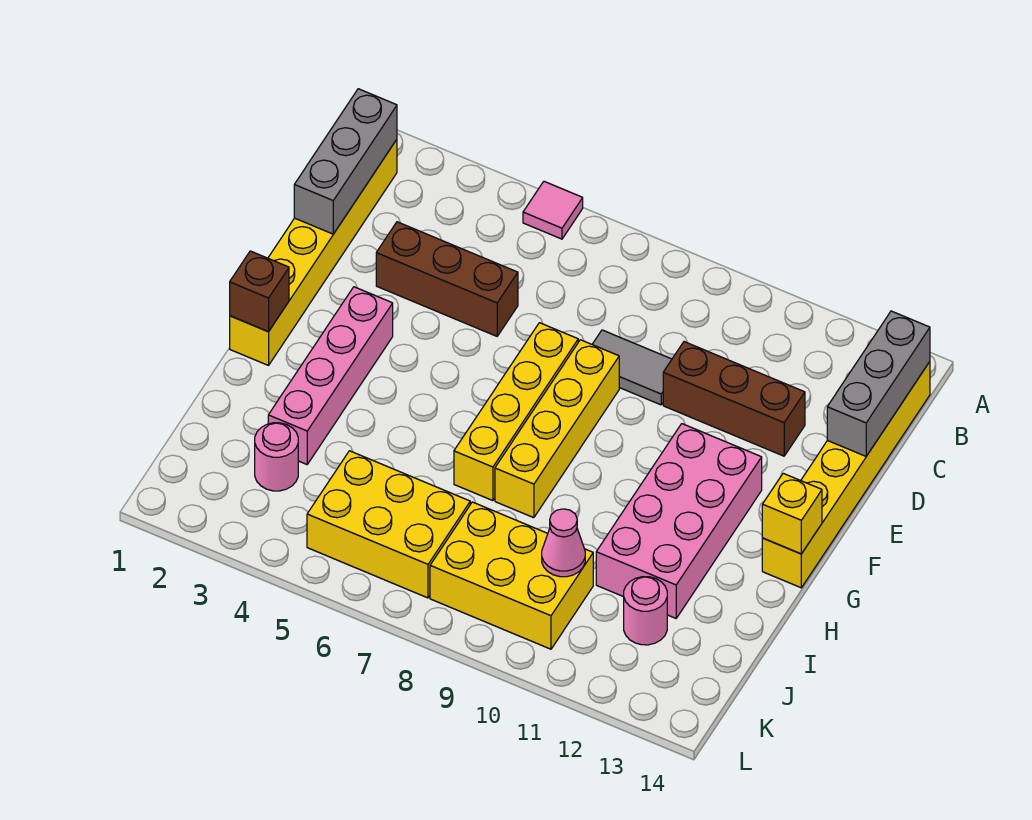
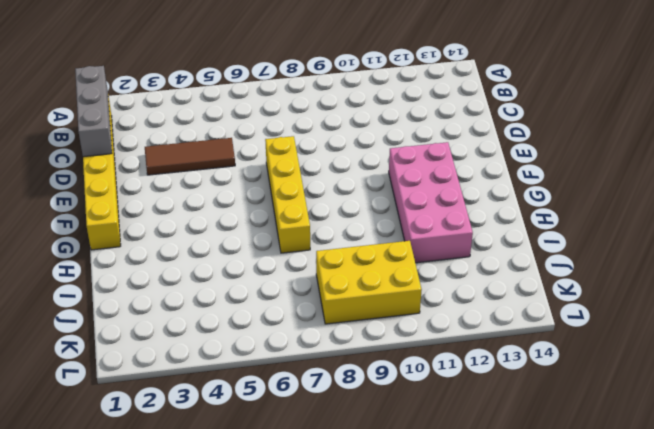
brown 1x3 tile [145,138,235,175] -> brown 1x3 brick [376,222,518,336]
none -> pink 1x1 tile [523,181,583,239]
none -> yellow 1x6 brick [762,362,930,588]
none -> grey 1x2 tile [592,330,672,405]

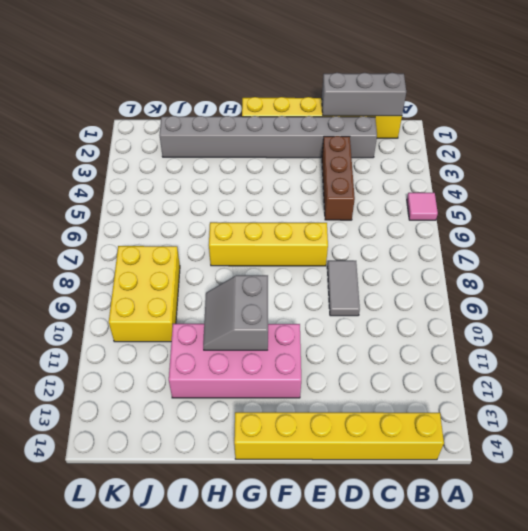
grey 1x8 brick [160,116,377,158] -> none
grey 2x2 slope [203,275,268,350] -> none
none -> brown 1x3 brick [663,342,805,456]
none -> yellow 1x4 brick [495,340,619,518]
none -> pink 1x4 brick [268,287,393,464]

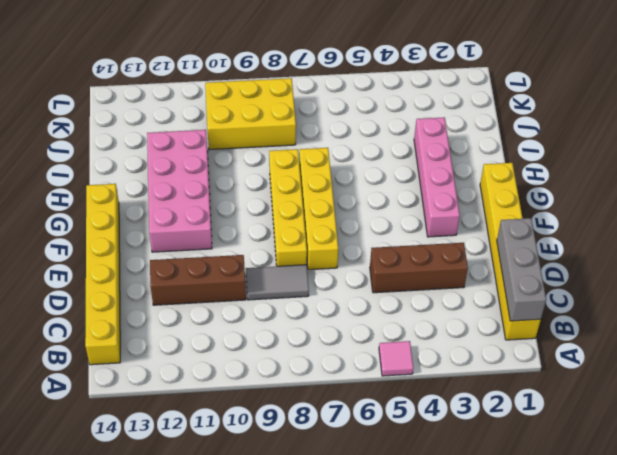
none -> pink 1x1 round brick [255,423,298,491]
none -> yellow 2x3 brick [307,451,470,598]
none -> pink 1x1 round brick [624,577,667,645]

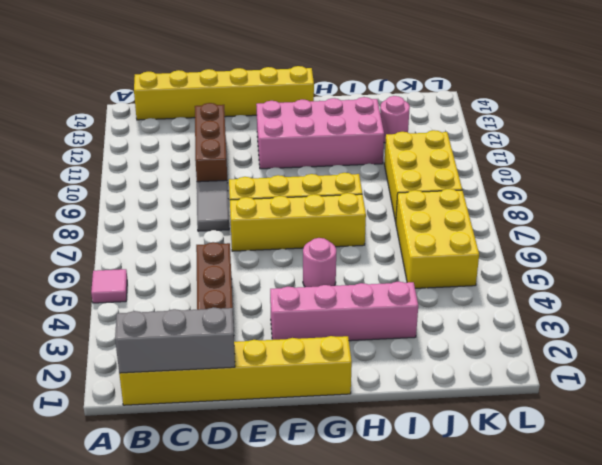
pink 1x1 round brick [303,238,336,287] -> pink 1x1 round brick moved to [255,423,298,491]
none -> grey 1x3 brick [827,311,930,456]
none -> brown 1x1 brick [230,251,289,332]
none -> yellow 1x1 brick [762,473,822,554]

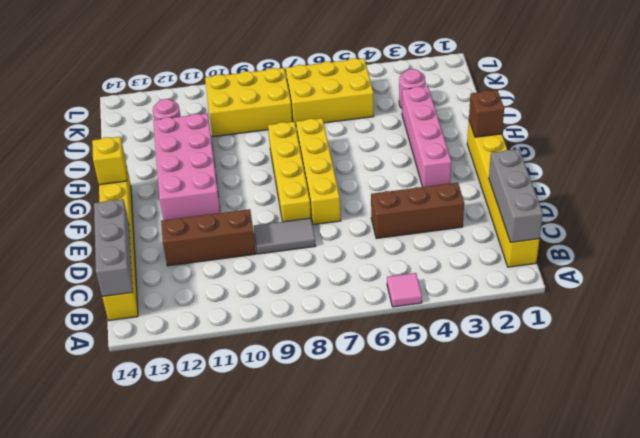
none -> pink 1x1 cone [542,509,585,577]

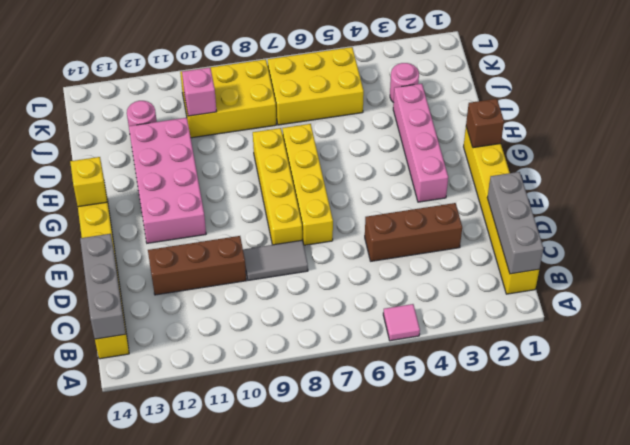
pink 1x1 brick [182,67,217,116] -> pink 1x1 cone [542,509,585,577]

